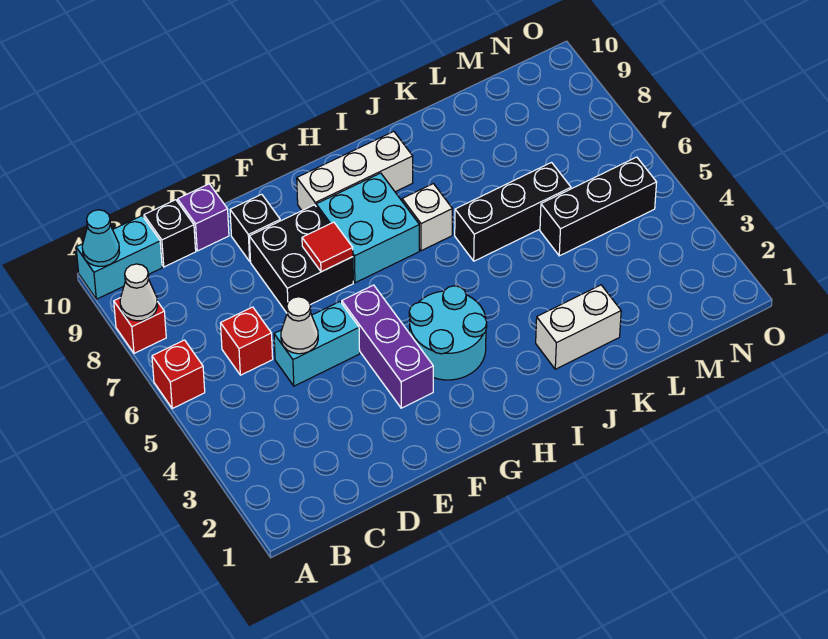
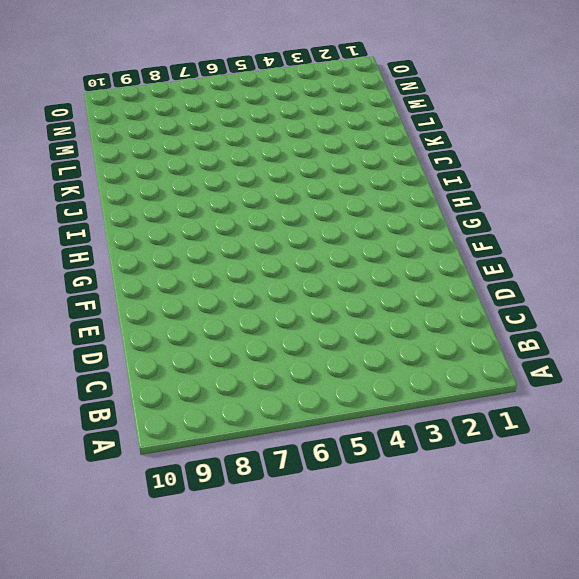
none -> red 1x1 brick [152,340,205,408]
none -> red 1x1 brick [114,298,166,353]
none -> cyan 1x2 brick [76,216,162,299]

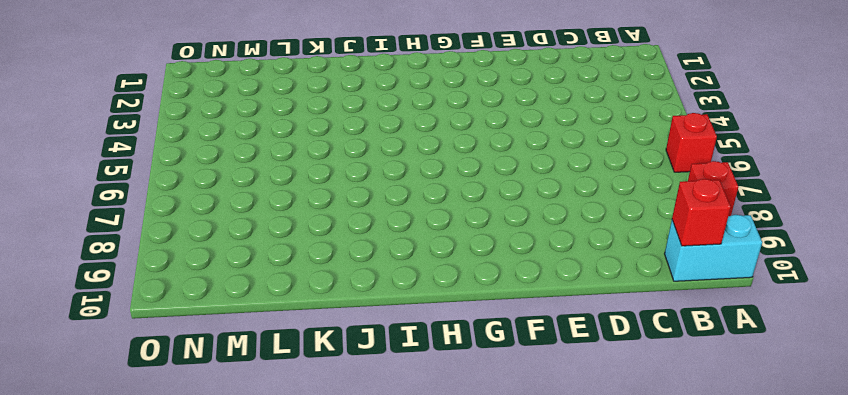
red 1x1 brick [672,179,731,246] -> red 1x1 brick moved to [221,307,273,375]
none -> black 1x1 brick [144,200,196,267]
none -> cyan 1x2 brick [274,302,360,386]
none -> purple 1x1 brick [178,184,229,251]

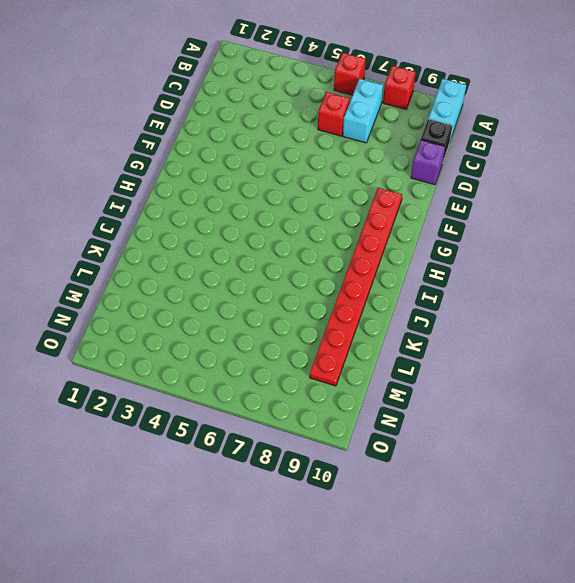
cyan 1x2 brick [343,79,383,143] -> cyan 1x2 brick moved to [274,302,360,386]
red 1x8 plate [310,188,402,386] -> white 1x3 brick [297,131,413,210]
none -> black 2x2 brick [249,205,353,313]
none -> black 1x1 brick [230,194,280,261]
none -> purple 1x3 brick [342,285,433,408]

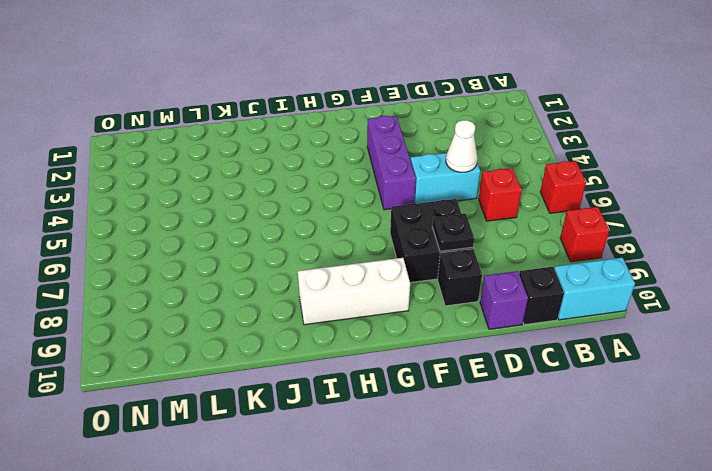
black 1x1 plate [432,214,474,251] -> none
none -> cyan 2x2 round brick [409,286,487,380]
none -> cyan 2x2 brick [316,173,419,283]
none -> white 1x1 brick [402,184,453,251]

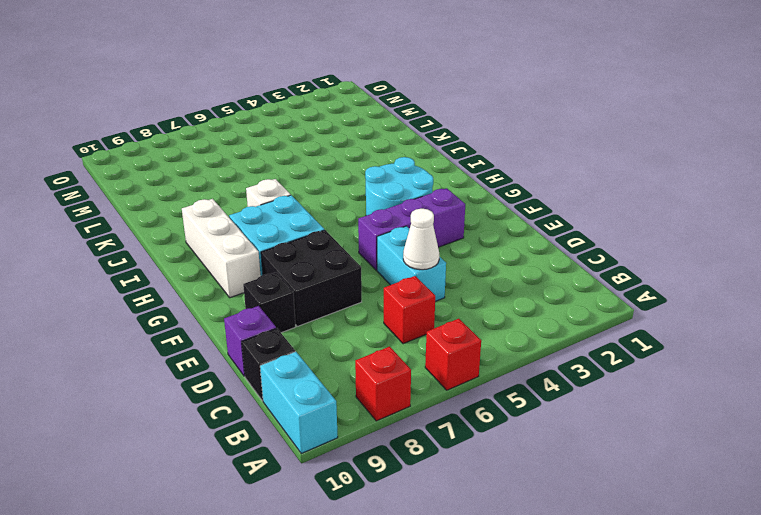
none -> white 1x2 brick [536,285,621,369]
none -> black 1x3 brick [455,163,571,261]
none -> black 1x3 brick [540,157,657,256]

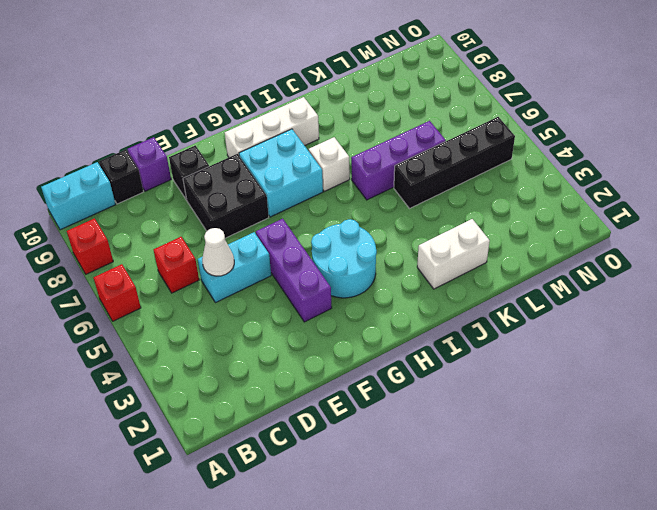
purple 1x3 brick [351,121,446,200] -> black 1x3 brick [455,163,571,261]
black 1x4 brick [394,117,515,208] -> black 1x3 brick [540,157,657,256]
none -> white 1x1 cone [120,264,158,321]
none -> cyan 1x1 cone [82,210,120,266]
none -> red 1x1 tile [302,222,353,272]

